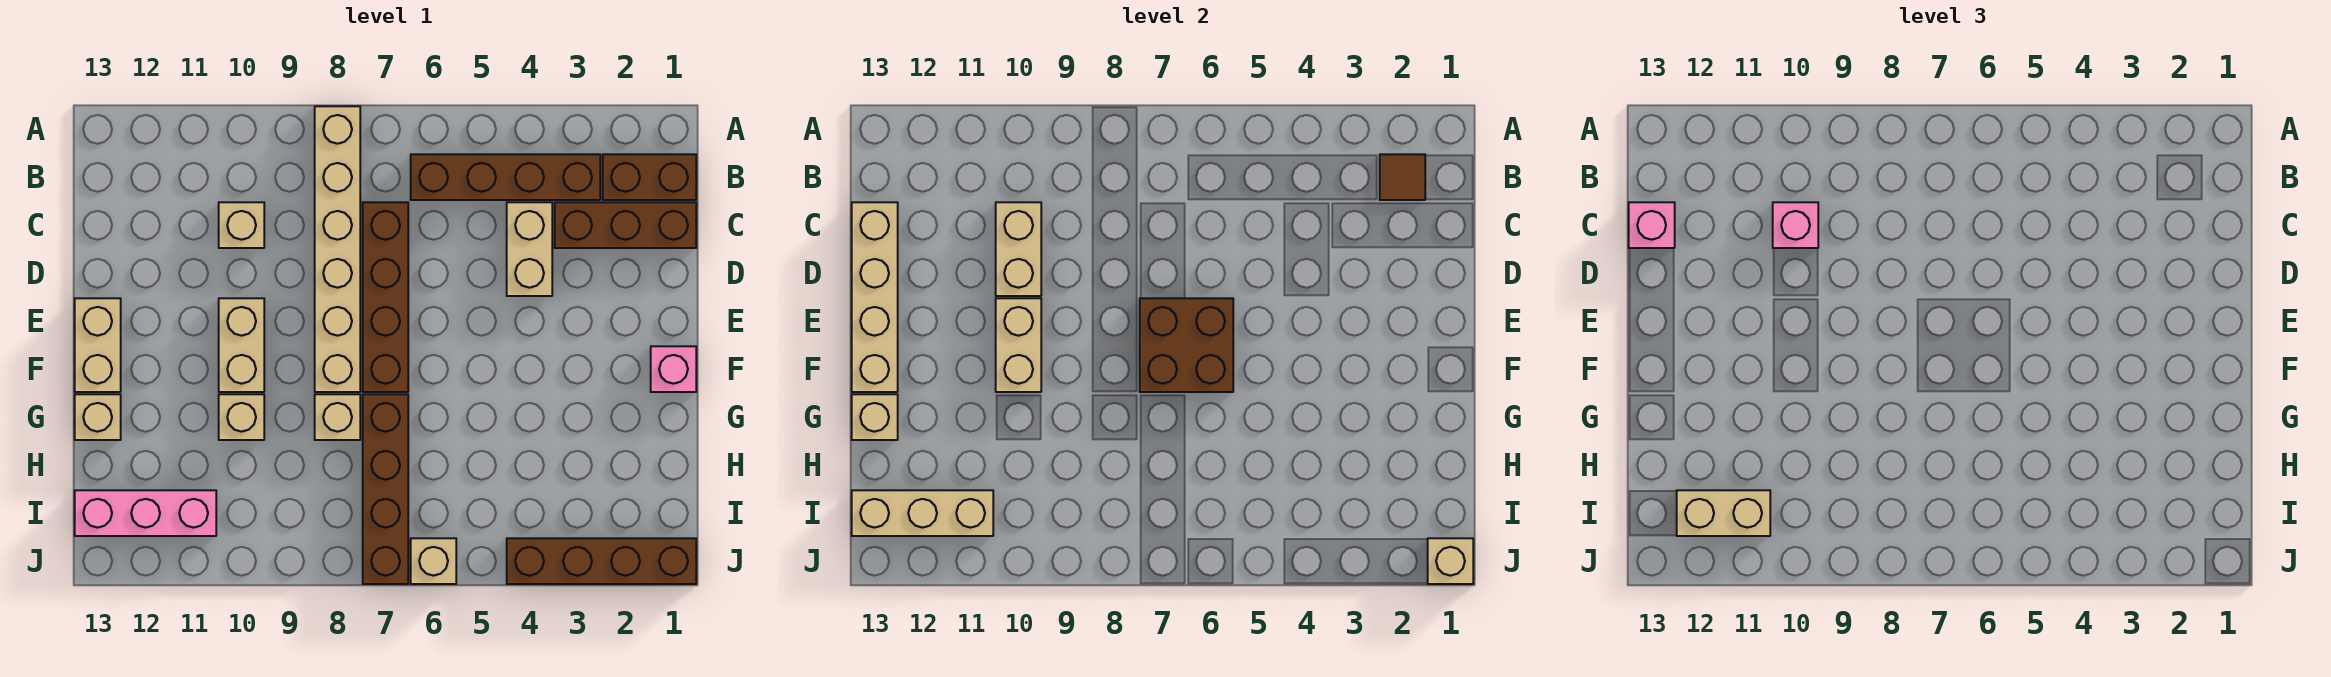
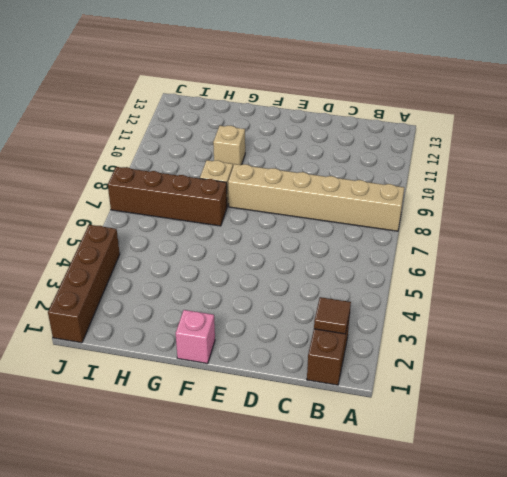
none -> brown 1x4 brick [411,154,600,200]
none -> brown 1x3 brick [555,202,696,248]
none -> tan 1x2 brick [507,202,552,296]

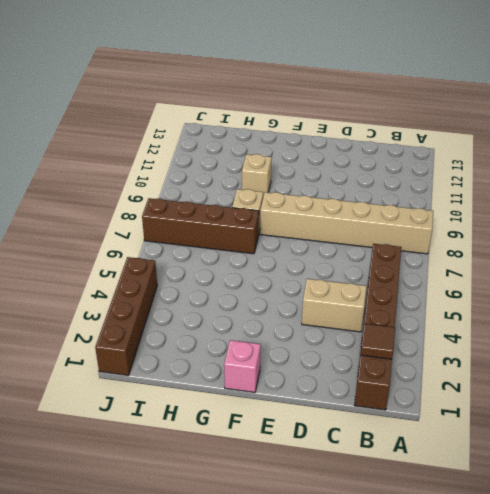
none -> brown 1x3 brick [555,202,696,248]
none -> brown 1x4 brick [363,202,408,392]
none -> tan 1x1 brick [219,202,264,248]

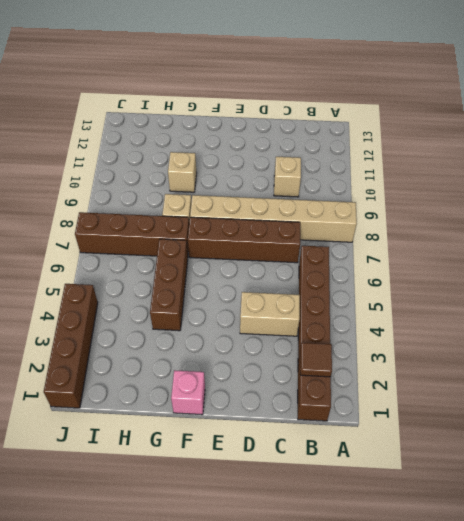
brown 1x3 brick [150,239,188,331] -> brown 1x3 brick moved to [555,202,696,248]
none -> tan 1x2 brick [219,298,264,392]
none -> tan 1x2 brick [75,298,121,392]
none -> tan 1x1 brick [75,394,121,440]

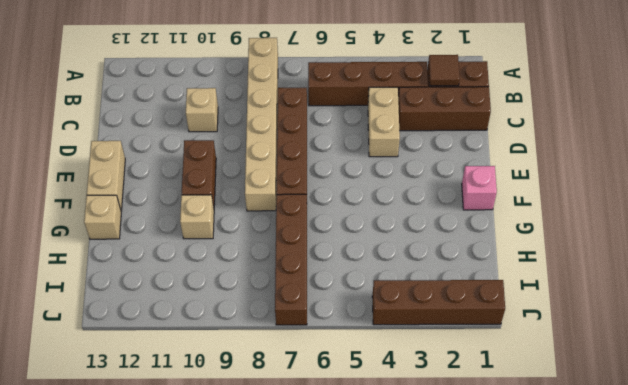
brown 1x2 brick [182,140,216,207] -> tan 1x2 brick [219,298,264,392]
none -> tan 1x1 brick [315,394,360,440]
none -> pink 1x3 brick [75,490,216,536]
none -> tan 1x1 brick [411,538,456,584]

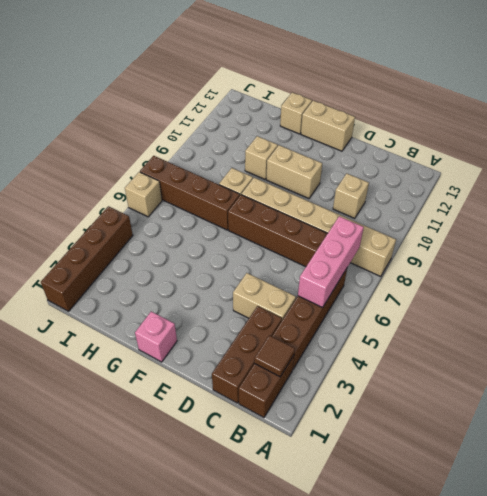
pink 1x3 brick [298,216,364,307] -> pink 1x3 brick moved to [75,490,216,536]
none -> tan 1x2 brick [996,202,1041,296]
none -> tan 1x4 brick [852,202,898,392]
none -> brown 2x2 brick [1140,298,1233,392]

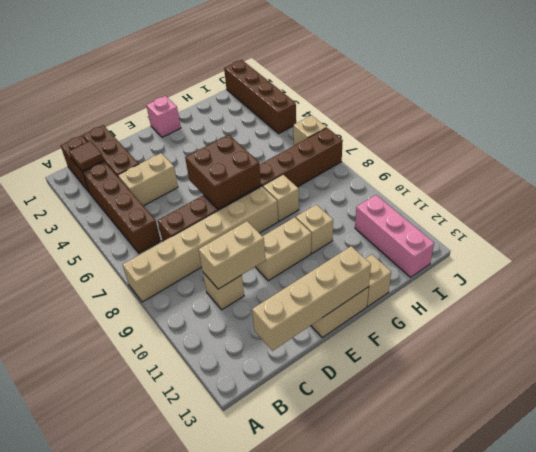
none -> tan 1x2 brick [996,298,1041,392]
none -> tan 1x1 brick [852,394,898,440]
none -> tan 1x3 brick [852,490,993,536]

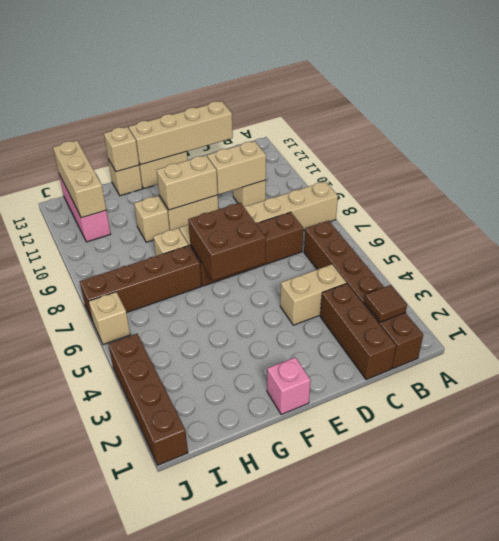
none -> tan 1x1 brick [1428,538,1473,584]
none -> pink 1x1 brick [1773,202,1818,248]
none -> pink 1x1 brick [1629,202,1675,248]

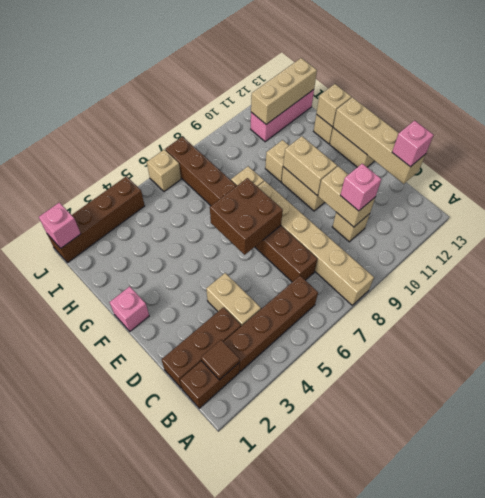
pink 1x1 brick [39,202,81,248] -> tan 1x1 brick [1428,538,1473,584]
none -> tan 1x2 brick [1677,490,1770,536]

